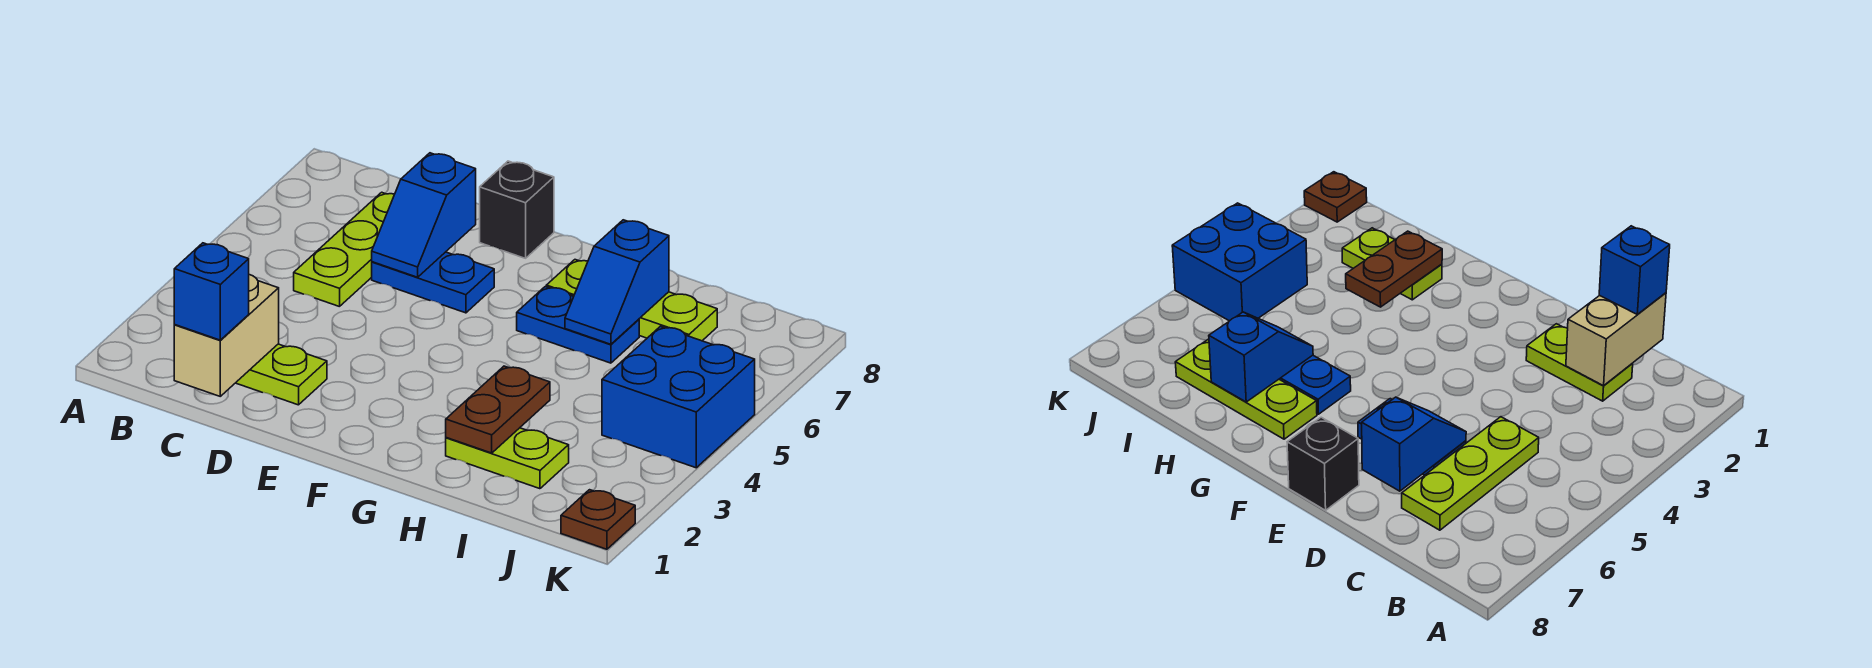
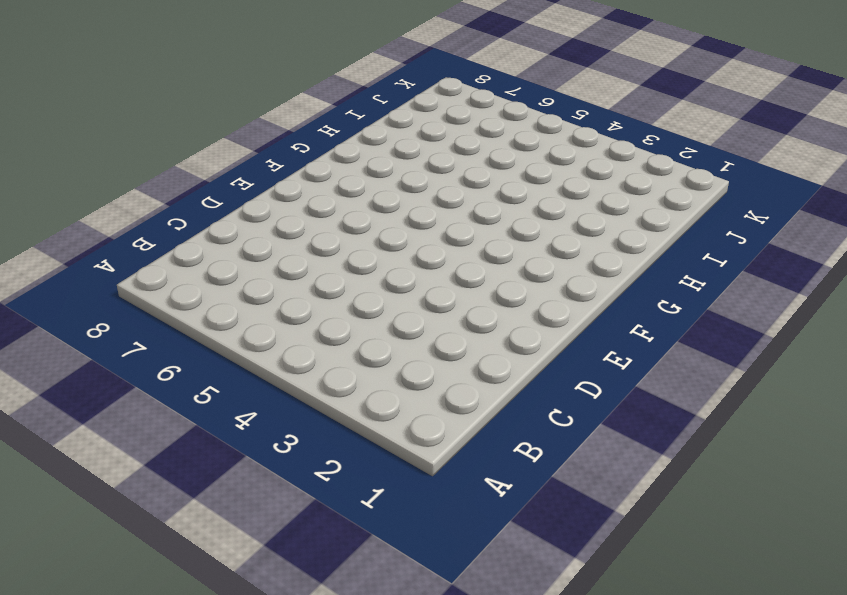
none -> lime 1x2 plate [236,344,327,405]
none -> lime 1x3 plate [294,192,395,307]
none -> blue 1x2 plate [372,252,494,313]

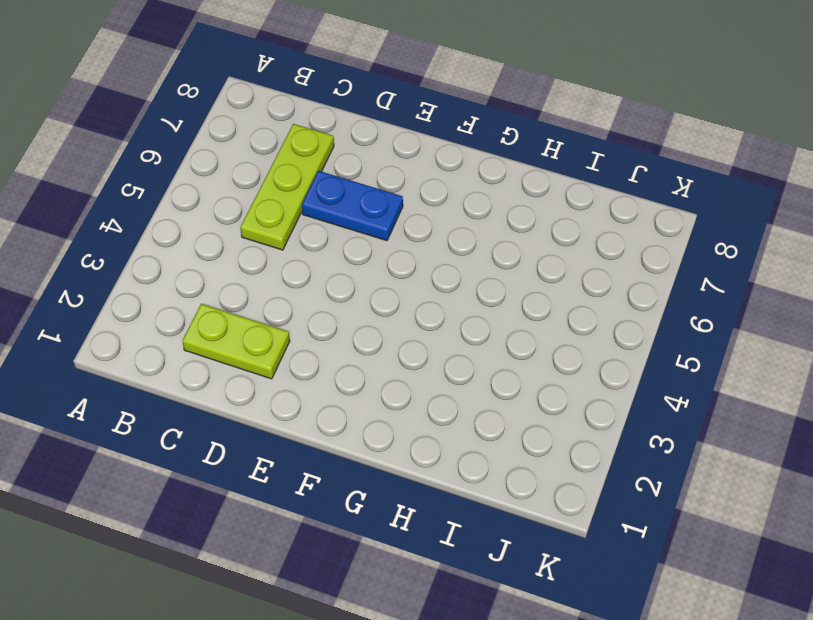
none -> black 1x1 brick [480,161,554,258]
none -> blue 1x2 plate [517,287,639,363]
none -> lime 1x3 plate [546,260,717,341]

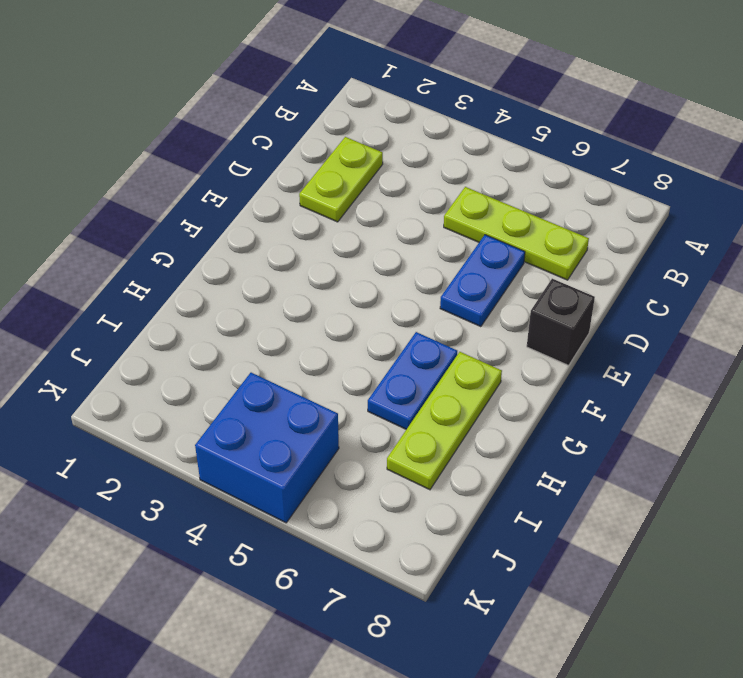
none -> lime 1x2 plate [446,428,569,489]
none -> brown 1x1 plate [561,490,635,549]
none -> tan 1x2 brick [174,275,279,396]

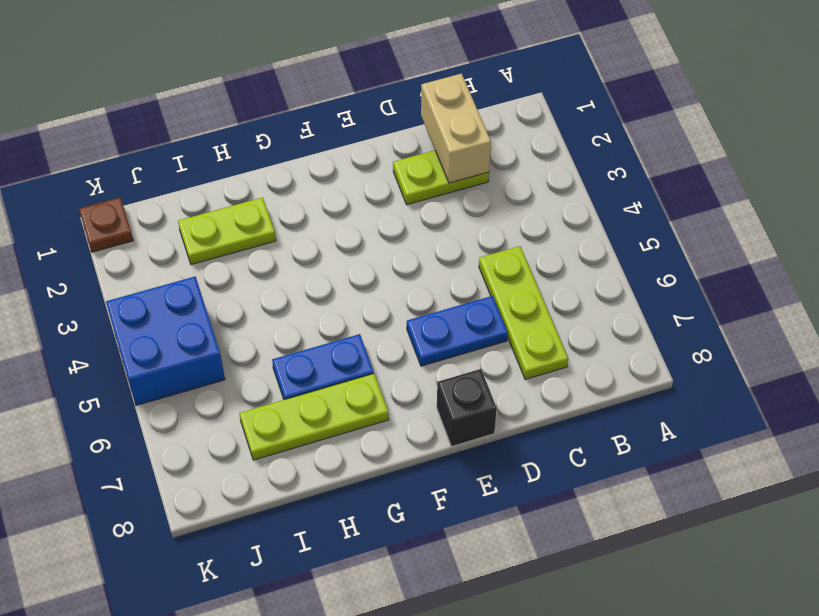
none -> blue 1x2 slope [372,153,476,277]
none -> brown 1x2 plate [446,366,550,453]
none -> blue 1x2 slope [565,220,669,344]

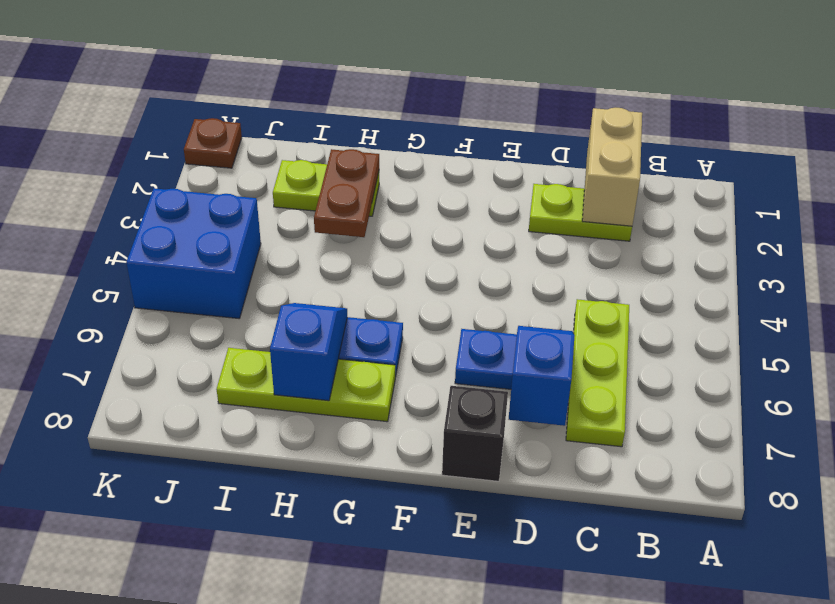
none -> blue 1x1 brick [174,243,249,340]

